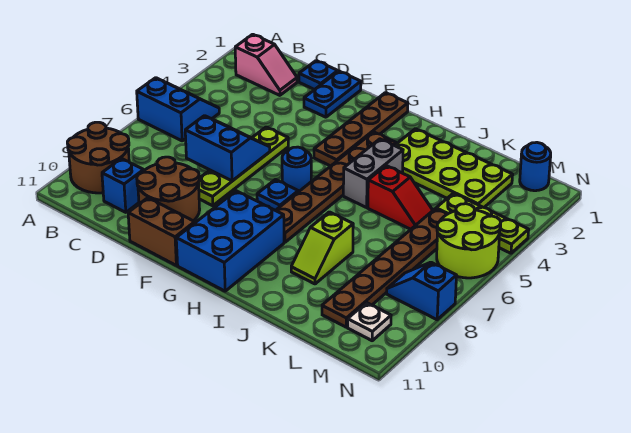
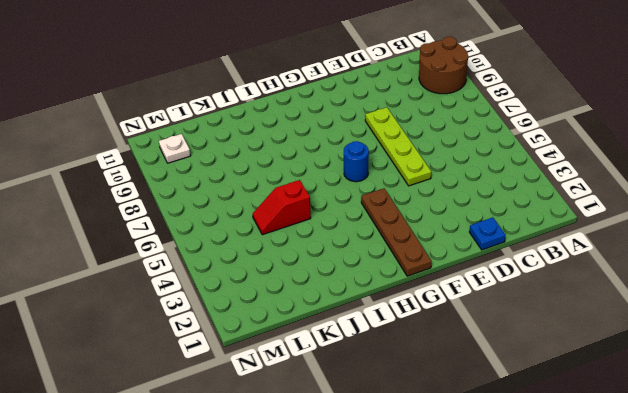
none -> blue 2x2 slope [137,78,219,141]
none -> pink 1x2 slope [235,34,297,95]
none -> blue 1x1 brick [102,159,144,212]

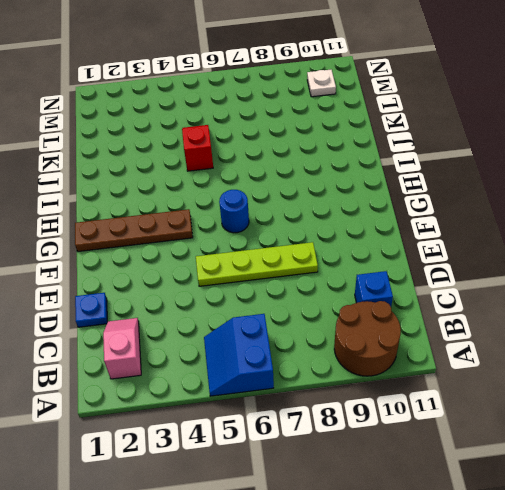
none -> brown 2x2 round brick [137,157,200,221]
none -> blue 1x2 plate [304,71,361,117]
none -> brown 1x2 brick [128,198,195,265]

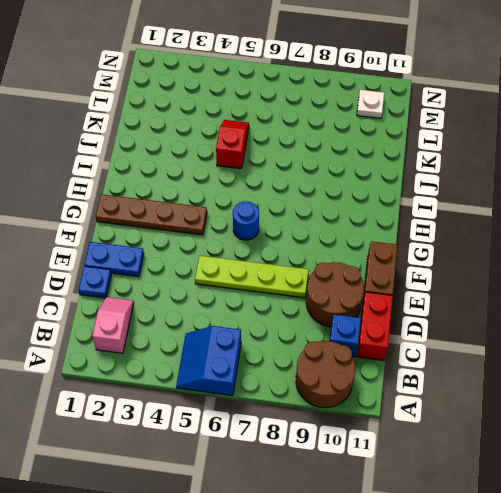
red 1x2 brick [357,292,393,361] -> none
none -> blue 1x1 plate [257,180,298,210]
none -> blue 2x3 brick [176,191,284,291]
none -> brown 1x6 plate [276,132,396,242]

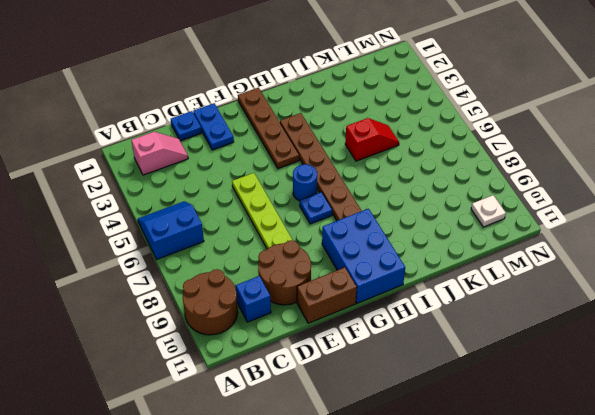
none -> lime 2x4 plate [395,129,513,207]
none -> grey 1x2 brick [343,139,403,208]
none -> lime 1x2 slope [291,212,353,284]

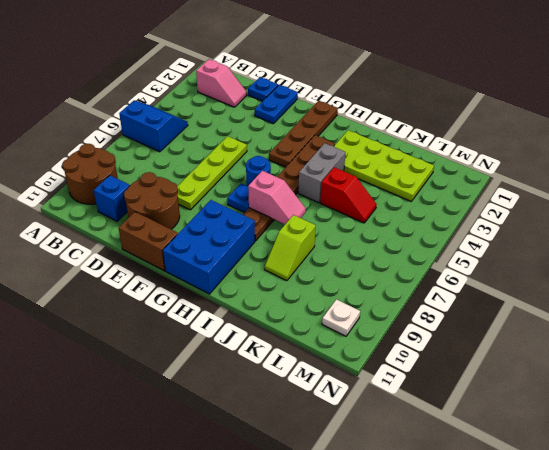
pink 1x2 slope [248,171,306,224] -> none
none -> lime 1x3 plate [436,193,529,253]
none -> brown 1x6 plate [322,209,447,327]
none -> blue 1x1 round brick [520,142,551,191]

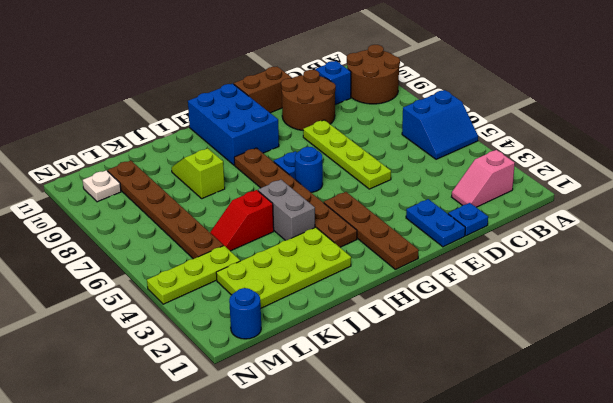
none -> lime 2x2 round brick [437,204,501,278]
none -> blue 1x2 slope [387,262,457,320]
none -> blue 2x2 slope [185,116,270,181]

